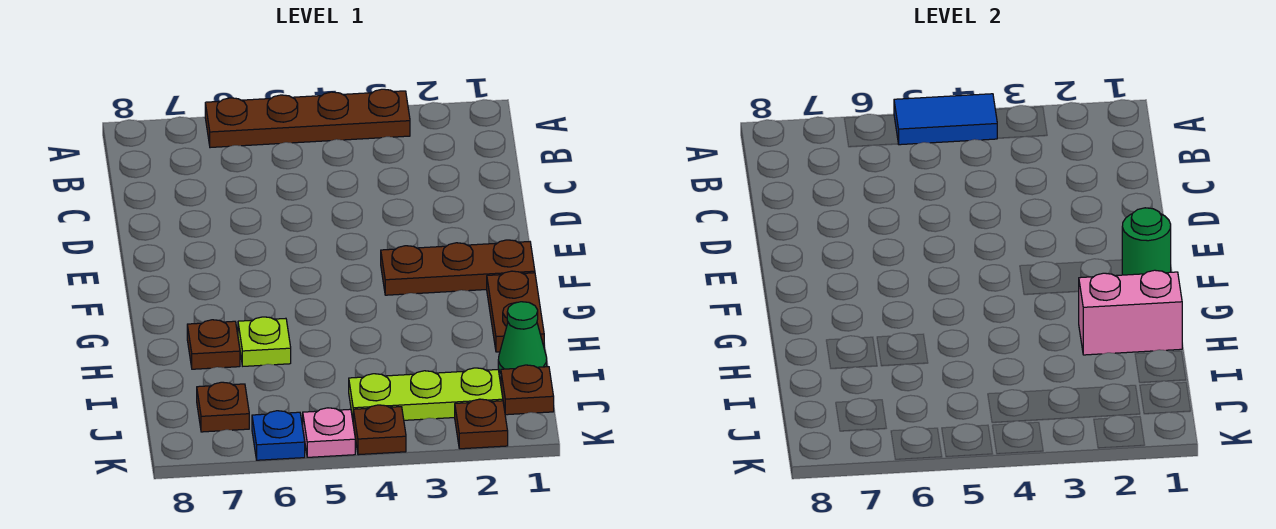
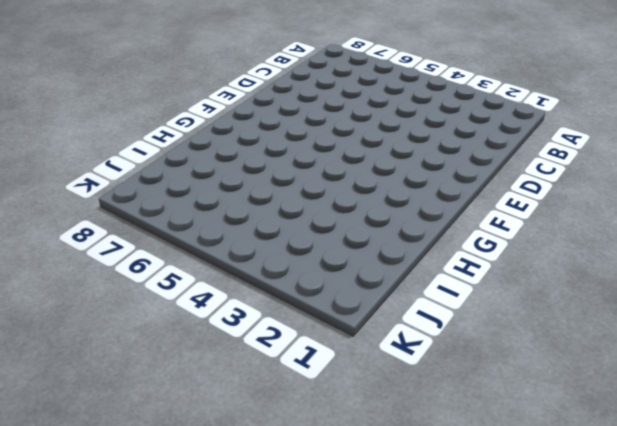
none -> brown 1x4 plate [205,89,410,148]
none -> brown 1x3 plate [381,240,535,295]
none -> brown 1x2 plate [487,271,544,352]

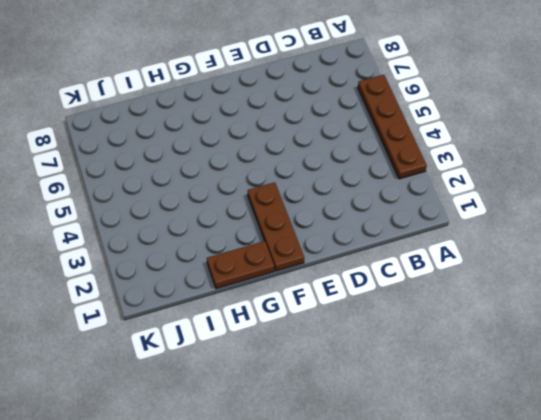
none -> lime 1x1 plate [238,317,291,366]
none -> brown 1x1 plate [187,320,240,369]
none -> green 1x1 cone [498,302,547,373]

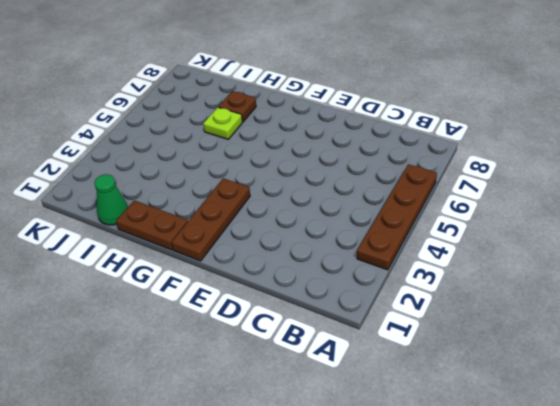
none -> brown 1x1 plate [501,365,554,415]
none -> lime 1x3 plate [349,368,503,420]
none -> brown 1x1 plate [197,382,249,432]

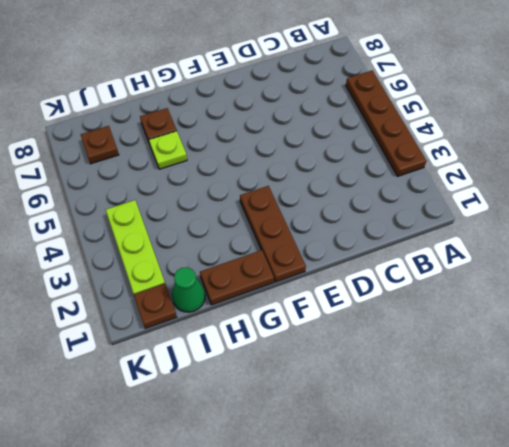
none -> brown 1x1 plate [455,399,508,449]
none -> brown 1x1 plate [353,405,406,455]
none -> pink 1x1 plate [303,408,355,457]

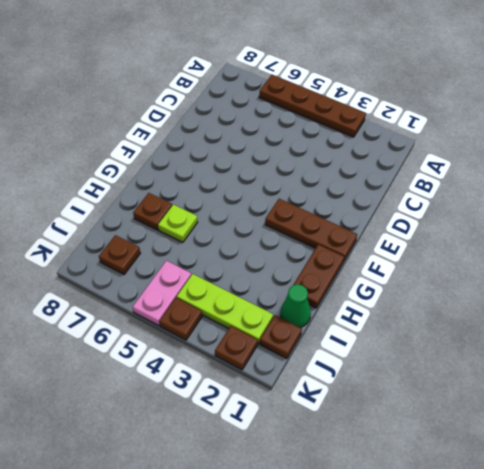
pink 1x2 plate [133,261,191,326] -> pink 1x1 plate [303,408,355,457]
none -> blue 1x1 plate [252,411,305,460]
none -> blue 1x2 tile [894,94,997,145]
none -> green 1x1 round brick [1122,208,1171,275]

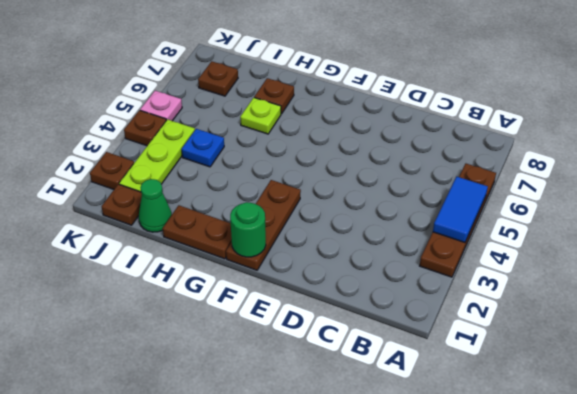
blue 1x1 plate [182,129,224,167] -> blue 1x1 plate moved to [252,411,305,460]
none -> pink 1x2 brick [1078,270,1182,355]

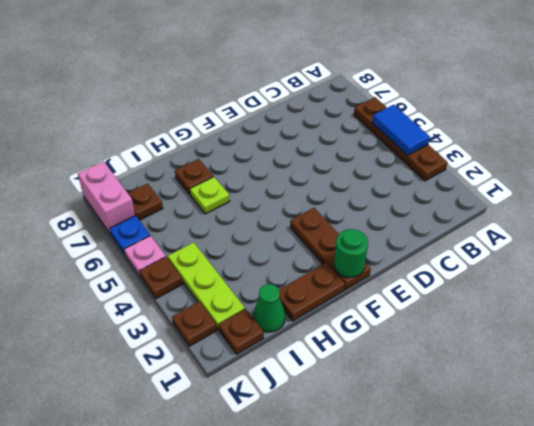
pink 1x2 brick [78,161,135,234] -> pink 1x2 brick moved to [1078,270,1182,355]

